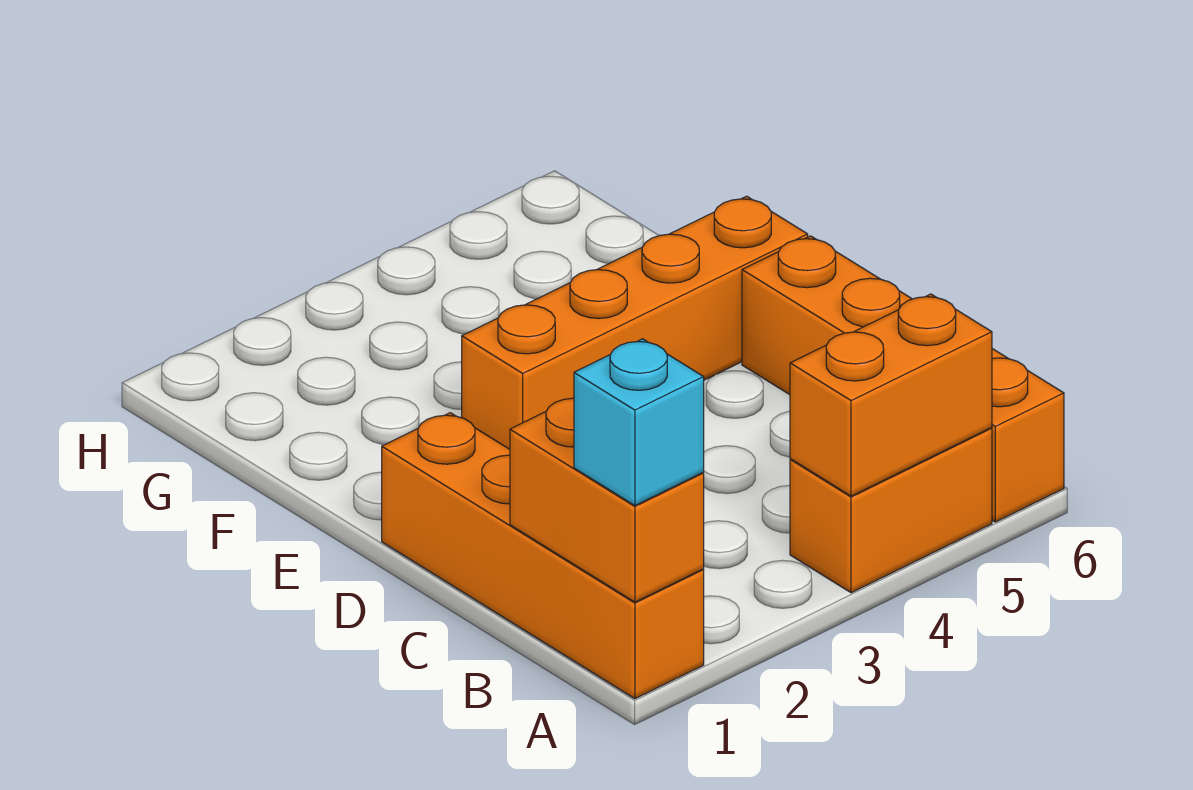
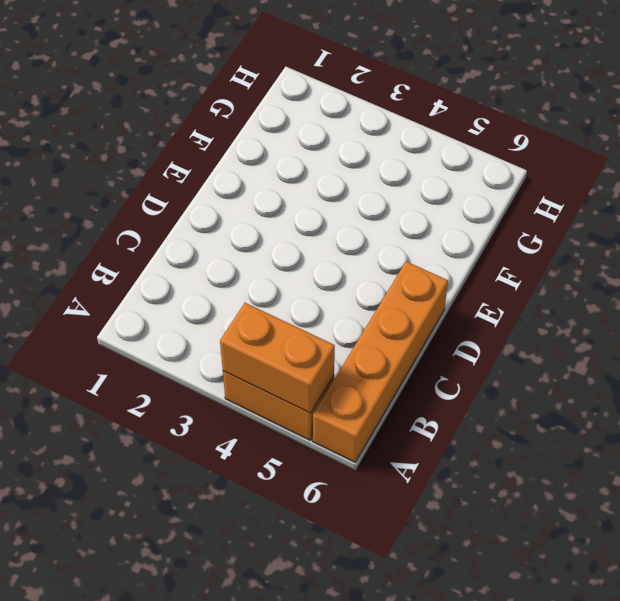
none -> orange 1x4 brick [382,413,704,699]
none -> orange 1x4 brick [462,196,808,449]

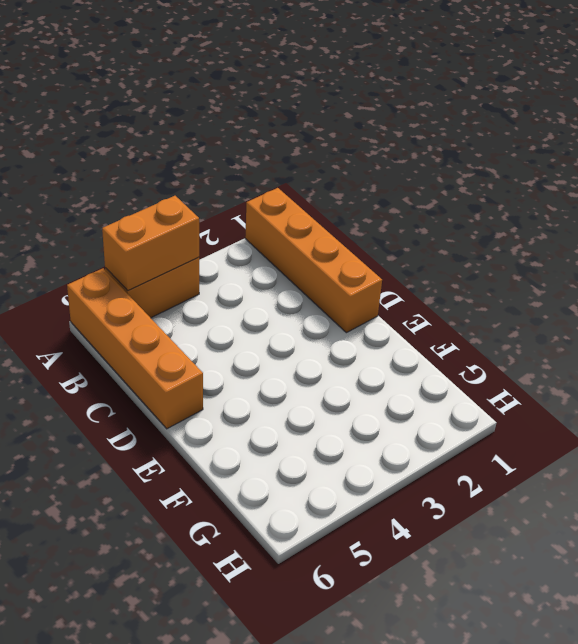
none -> orange 1x4 brick [462,196,808,449]
none -> orange 1x2 brick [510,398,704,602]

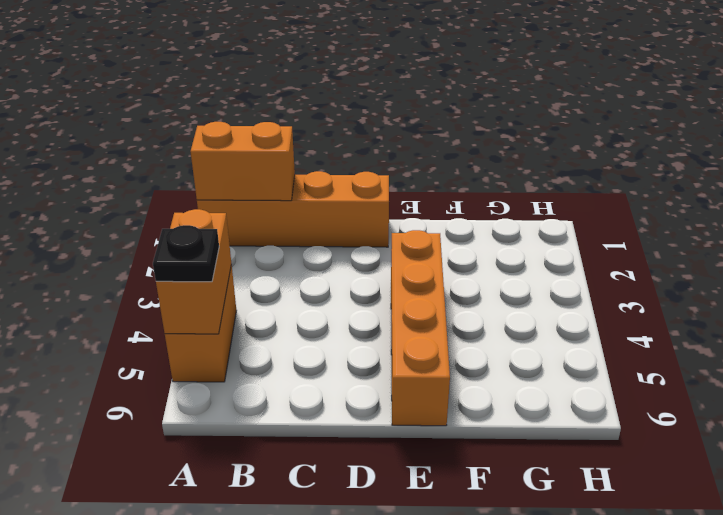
black 1x1 plate [153,225,219,282] -> none
none -> orange 1x4 brick [742,236,1064,522]
none -> cyan 1x1 brick [574,339,704,506]

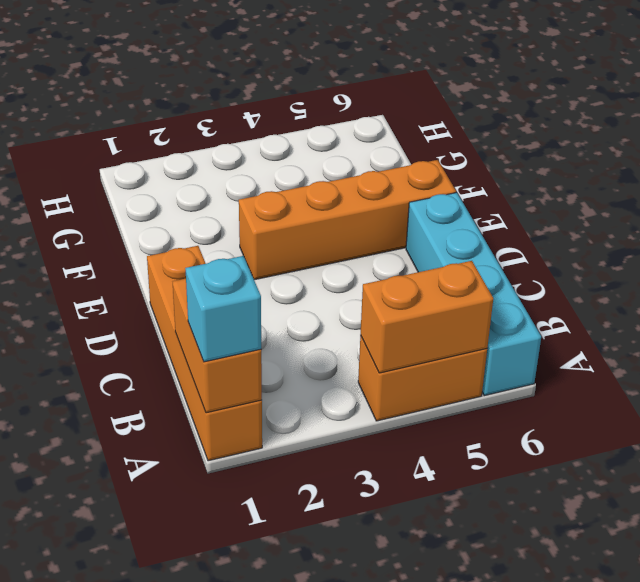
cyan 1x4 brick [406,193,541,396] -> orange 1x4 brick [742,236,1064,522]

